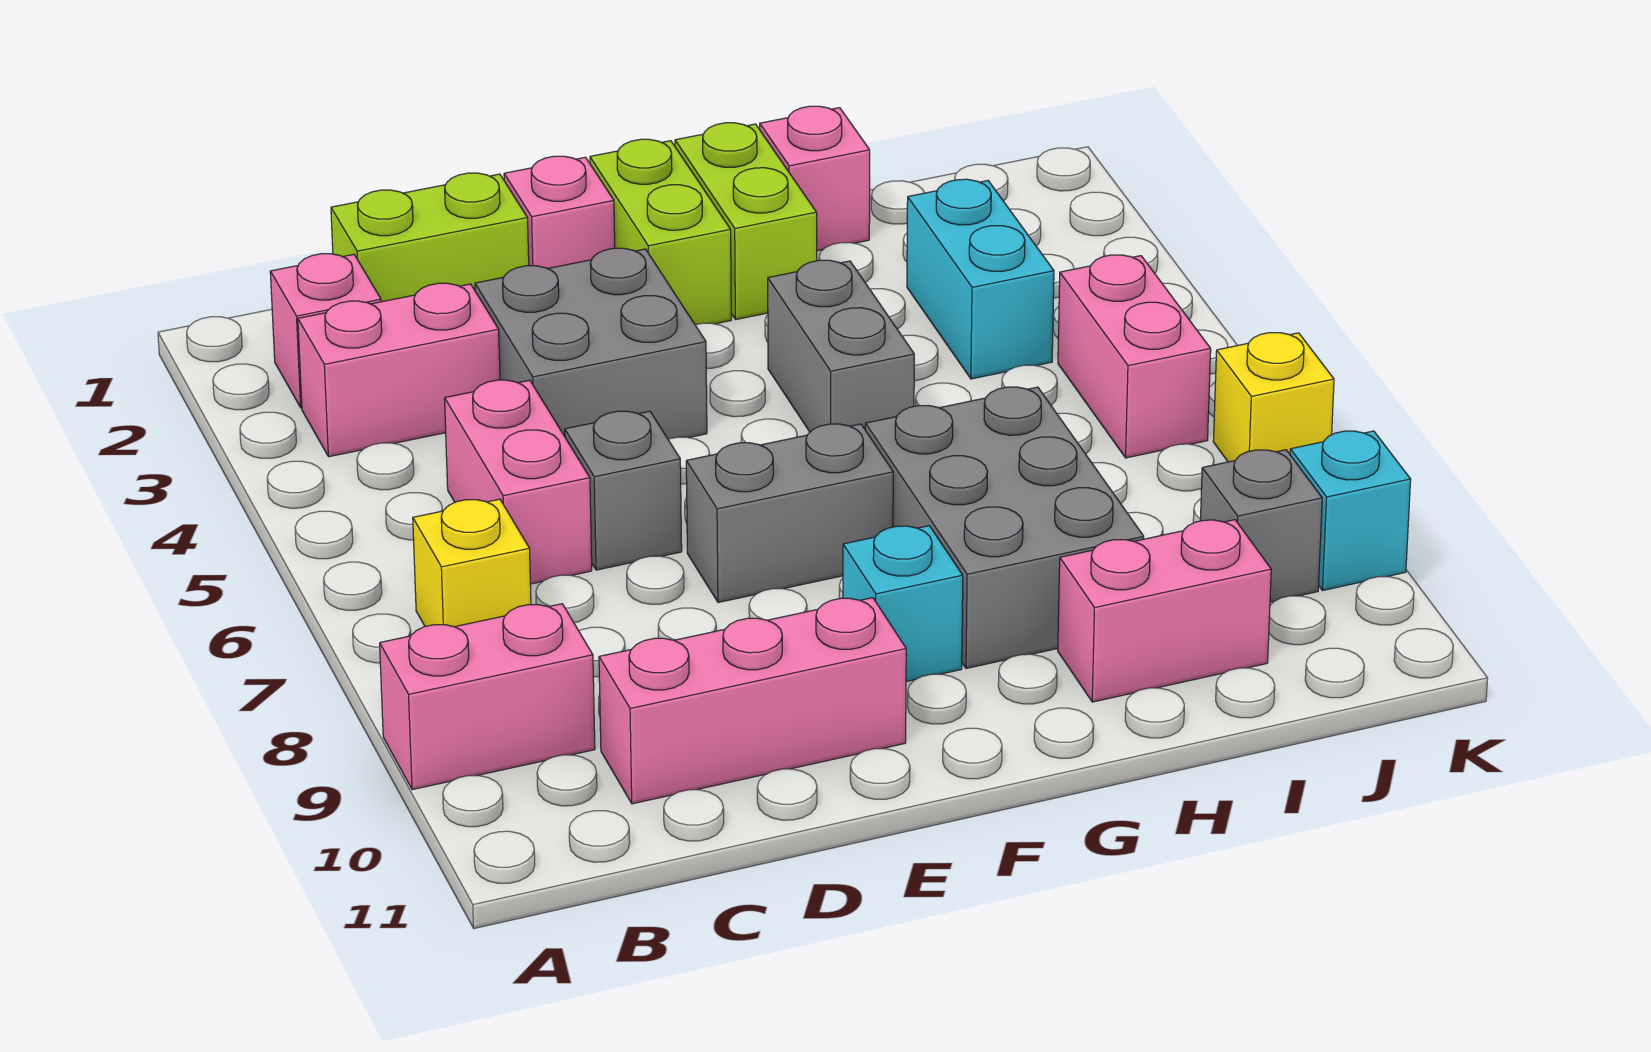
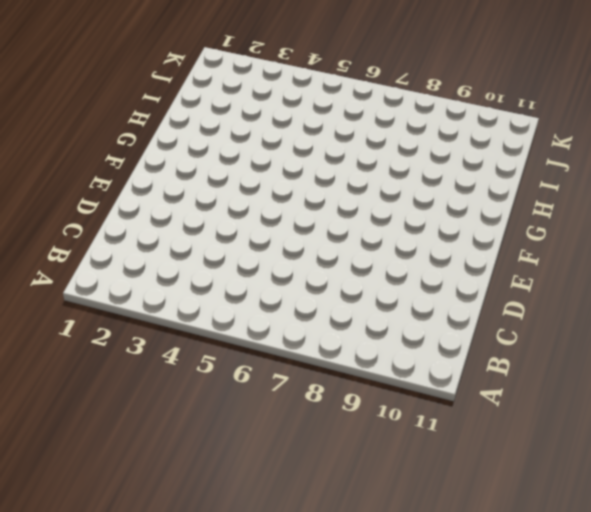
none -> pink 1x2 brick [380,604,595,790]
none -> pink 1x1 brick [270,254,381,408]
none -> pink 1x2 brick [298,283,500,457]

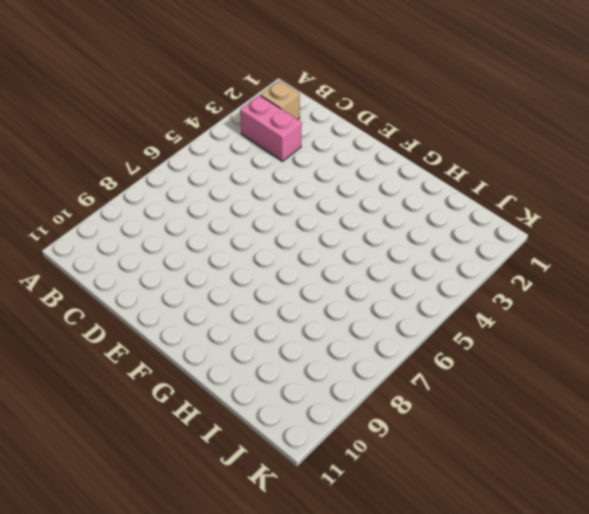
tan 1x1 brick [261,81,300,119] -> pink 1x1 brick [270,254,381,408]
none -> pink 1x2 brick [380,604,595,790]
none -> yellow 1x1 brick [413,499,531,627]
none -> lime 1x2 brick [331,173,529,302]

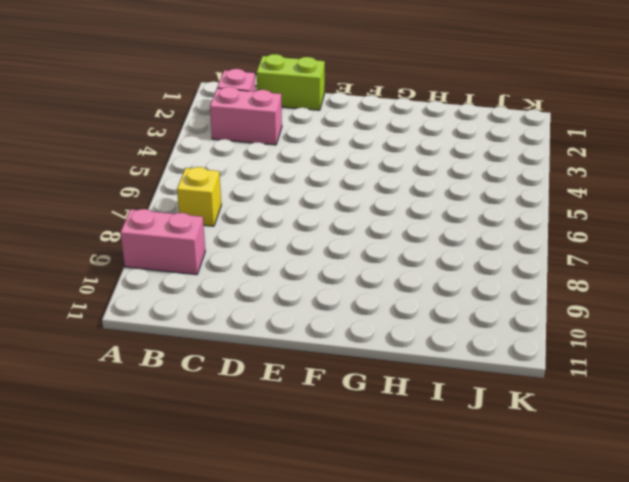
none -> pink 1x2 brick [445,380,592,584]
none -> pink 1x3 brick [599,598,906,804]
none -> grey 2x2 brick [475,248,707,439]

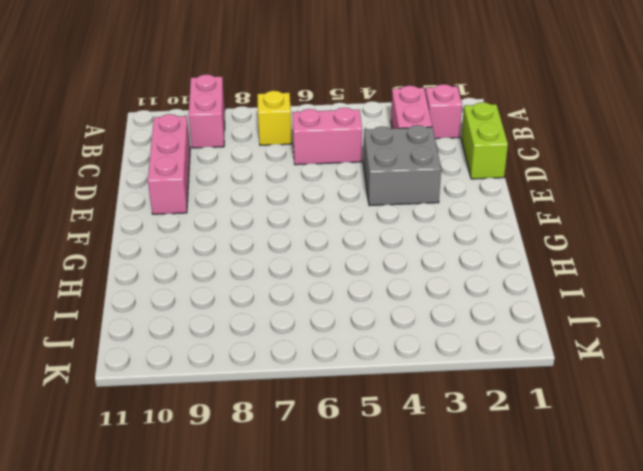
none -> grey 1x1 brick [565,411,682,570]
none -> pink 1x1 brick [504,156,615,269]
none -> grey 1x2 brick [686,424,893,602]

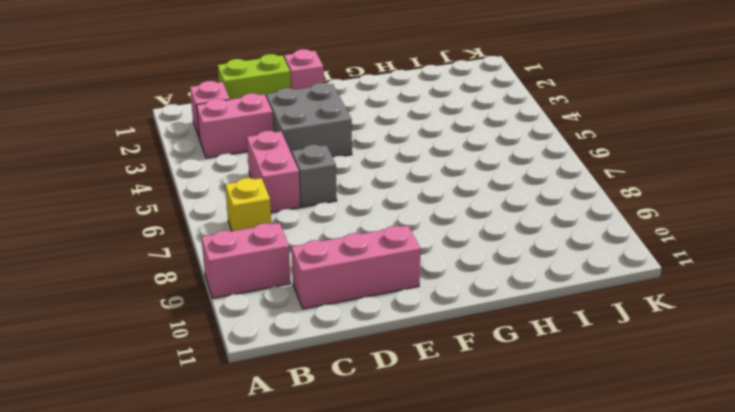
none -> grey 1x2 brick [686,424,893,602]
none -> lime 1x2 brick [590,139,731,325]
none -> cyan 1x1 brick [843,526,963,682]

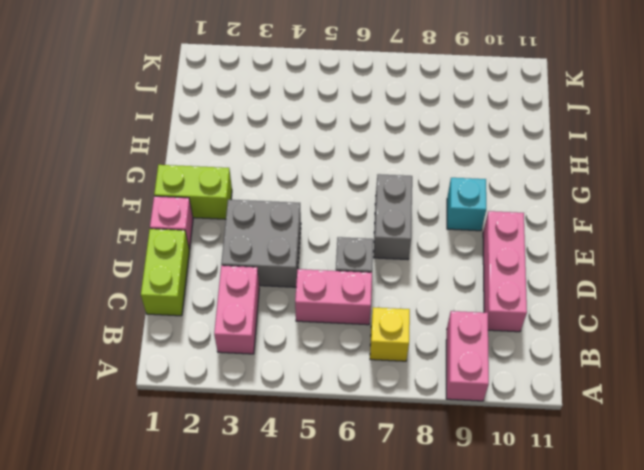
none -> pink 1x1 brick [270,254,381,408]
none -> lime 1x2 brick [675,123,817,320]
none -> grey 1x2 brick [768,260,914,432]

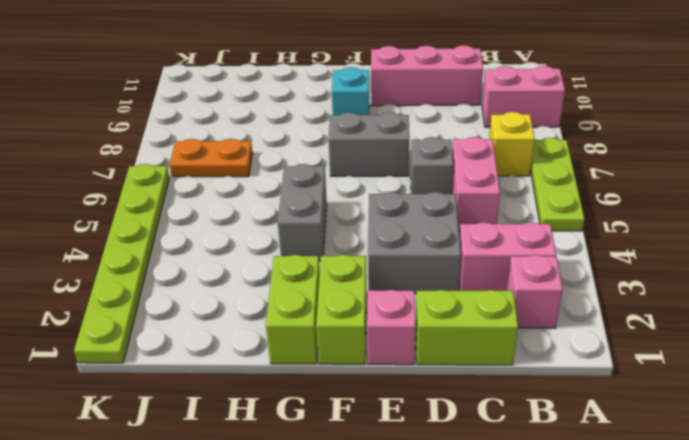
lime 1x3 plate [530,138,584,231] -> none
orange 1x2 plate [170,139,253,177] -> none
lime 1x6 plate [74,164,169,363] -> none
none -> grey 2x3 brick [865,387,1144,668]
none -> pink 1x1 brick [760,106,870,251]
none -> pink 1x2 brick [1058,520,1271,702]

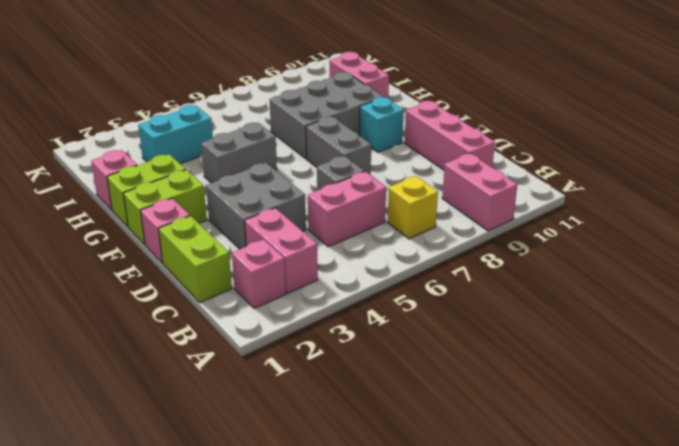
none -> pink 1x2 brick [1058,255,1211,458]
none -> grey 1x1 brick [1200,450,1322,602]
none -> yellow 1x1 brick [1213,333,1334,462]

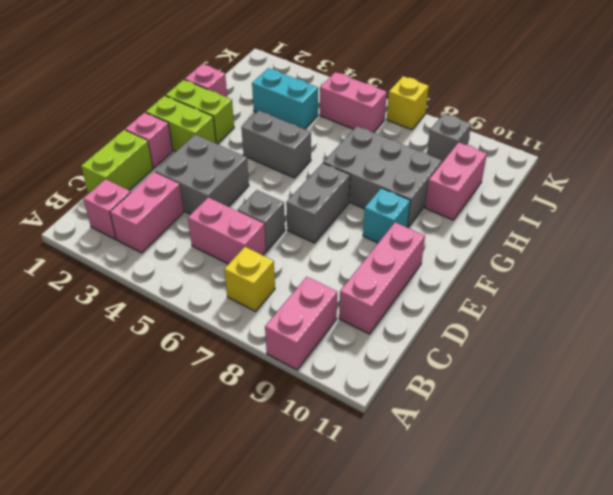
none -> cyan 1x1 brick [1290,431,1411,591]

